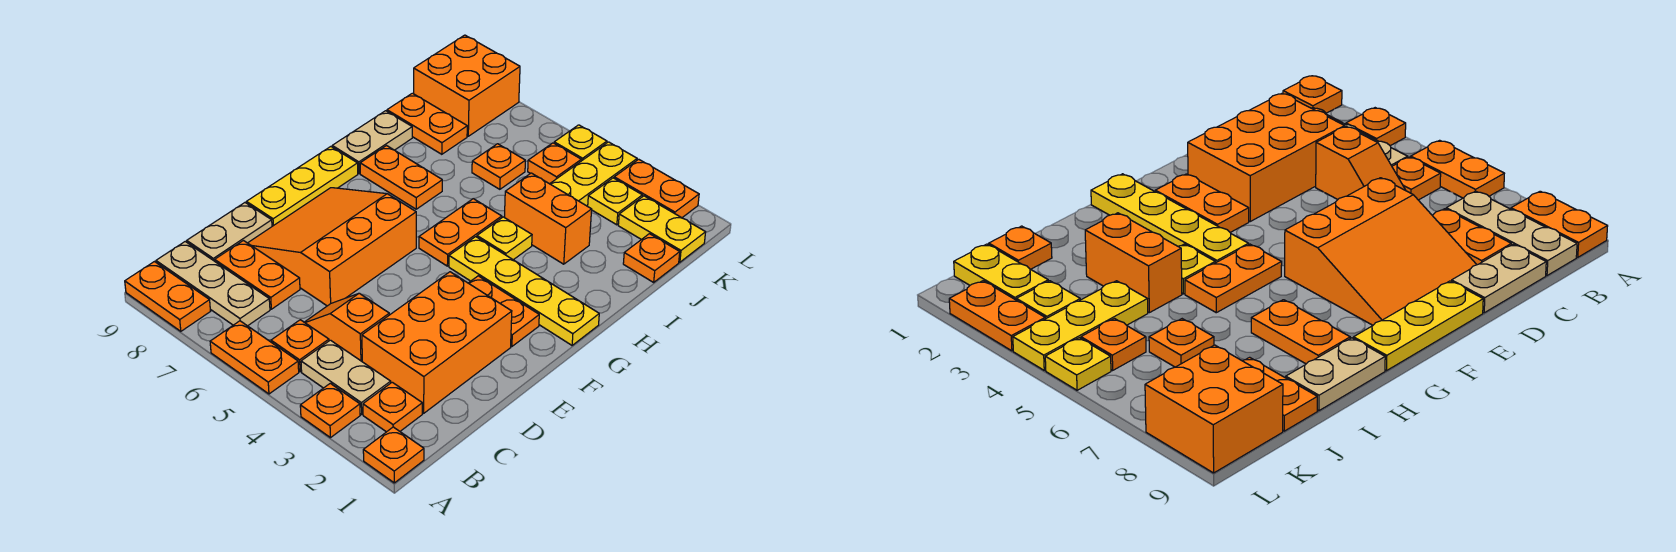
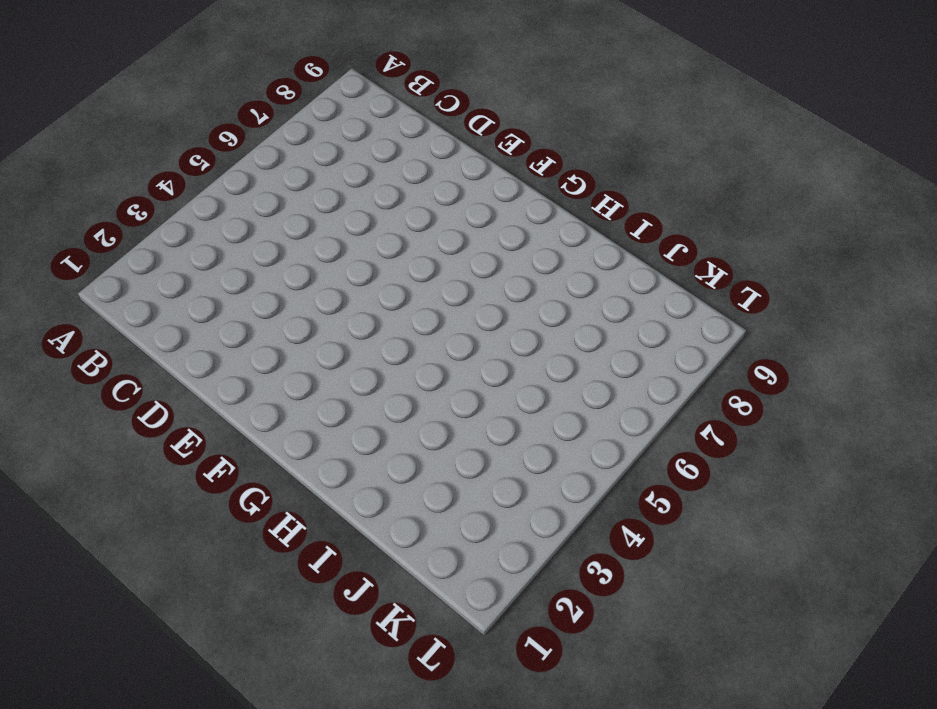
none -> orange 1x1 plate [363,427,424,483]
none -> orange 1x1 plate [300,383,360,438]
none -> orange 1x2 plate [210,321,299,394]
none -> orange 1x2 plate [125,262,210,331]

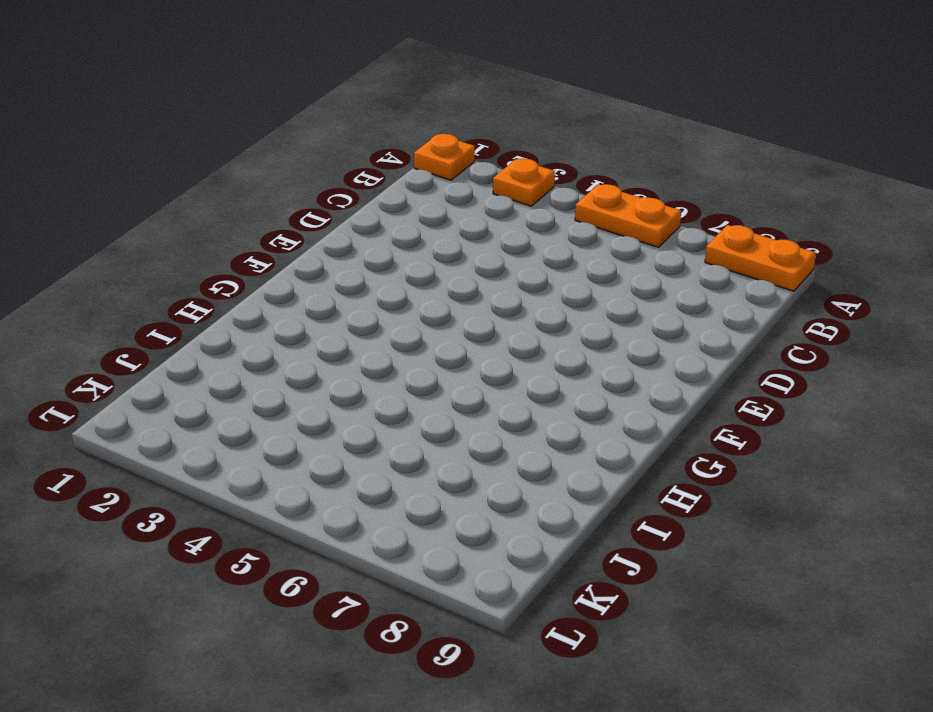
none -> orange 1x1 plate [363,382,422,432]
none -> tan 1x2 plate [301,340,391,414]
none -> orange 1x1 plate [271,320,329,372]
none -> tan 1x3 plate [156,242,270,326]

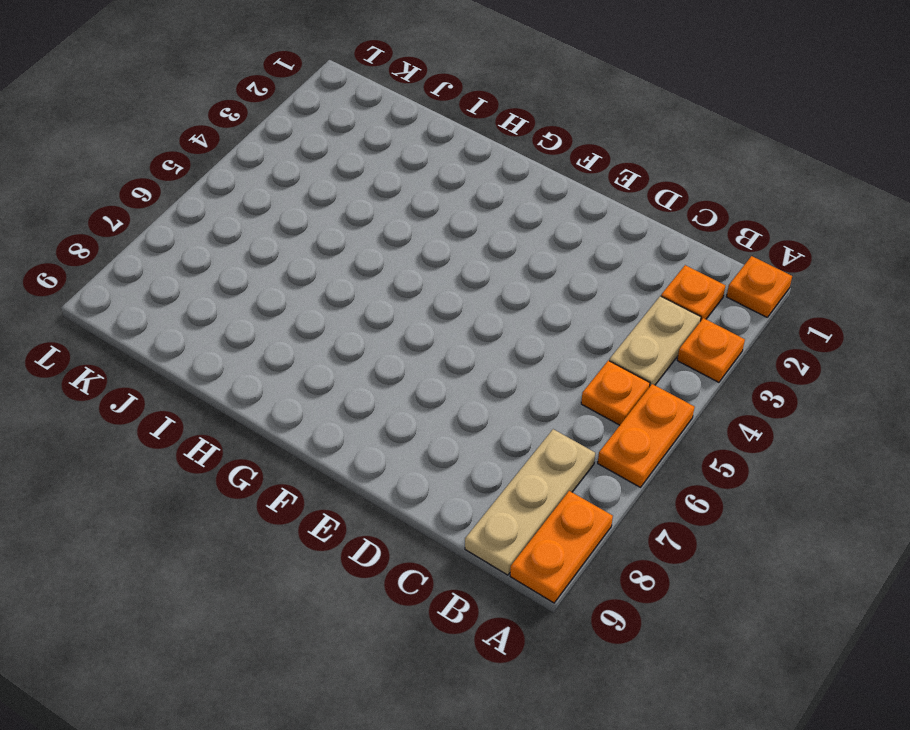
none -> orange 2x3 brick [362,272,512,413]
none -> orange 1x2 slope [304,293,389,361]
none -> orange 1x2 plate [215,241,300,309]
none -> tan 1x2 plate [187,203,272,261]

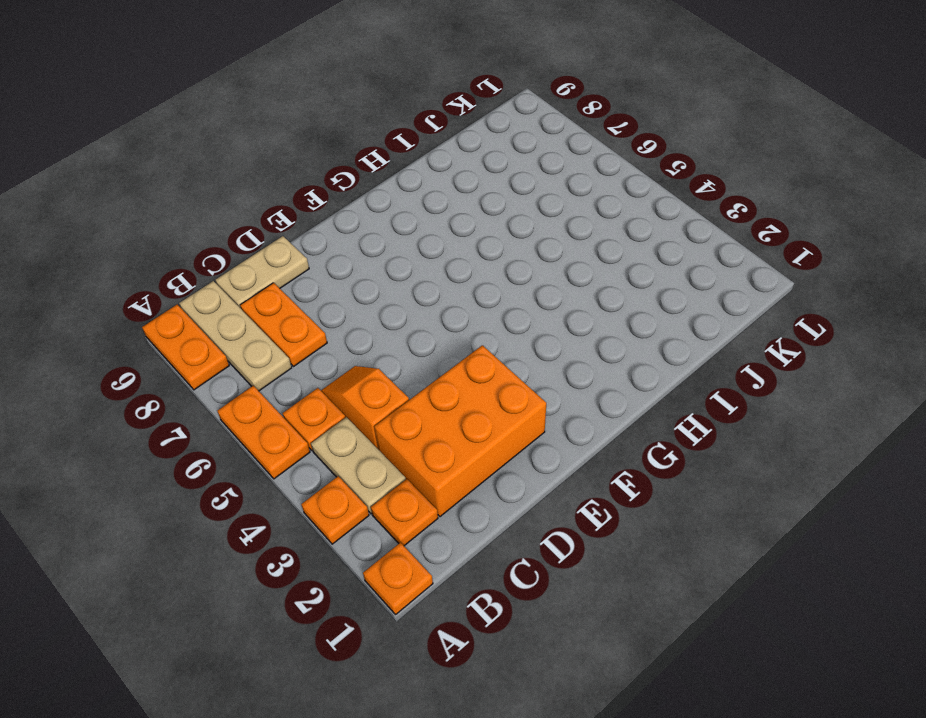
none -> orange 3x3 slope [248,188,416,306]
none -> yellow 1x3 plate [247,147,358,226]
none -> orange 1x2 plate [469,276,539,347]
none -> yellow 1x4 plate [449,237,599,345]

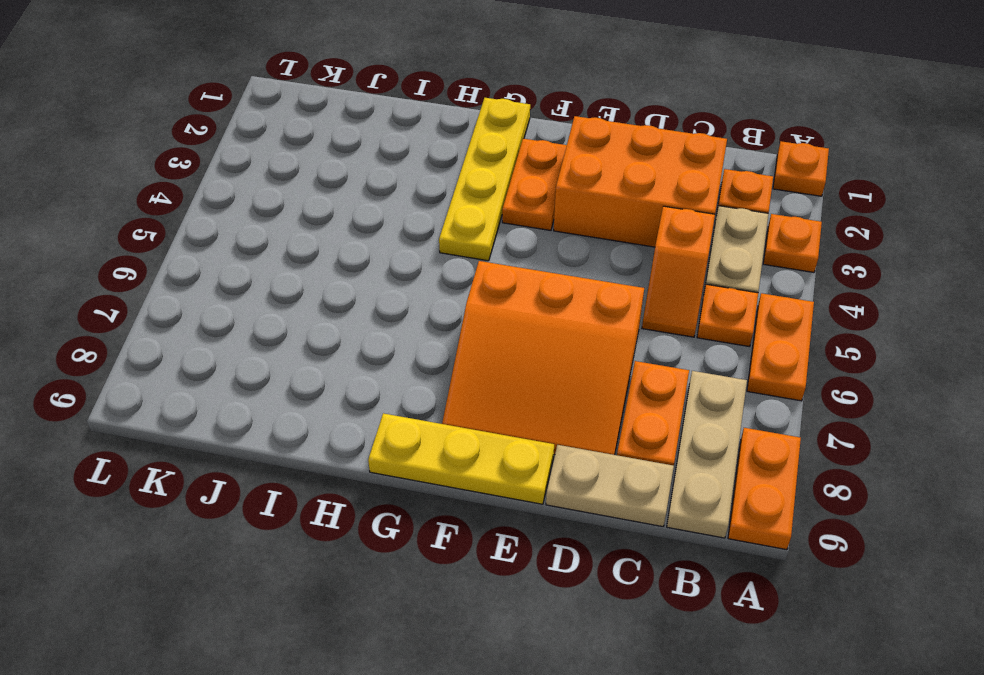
none -> orange 1x2 plate [419,199,502,266]
none -> yellow 1x1 plate [477,217,532,260]
none -> orange 1x2 plate [360,146,442,209]
none -> tan 1x2 plate [332,111,412,174]

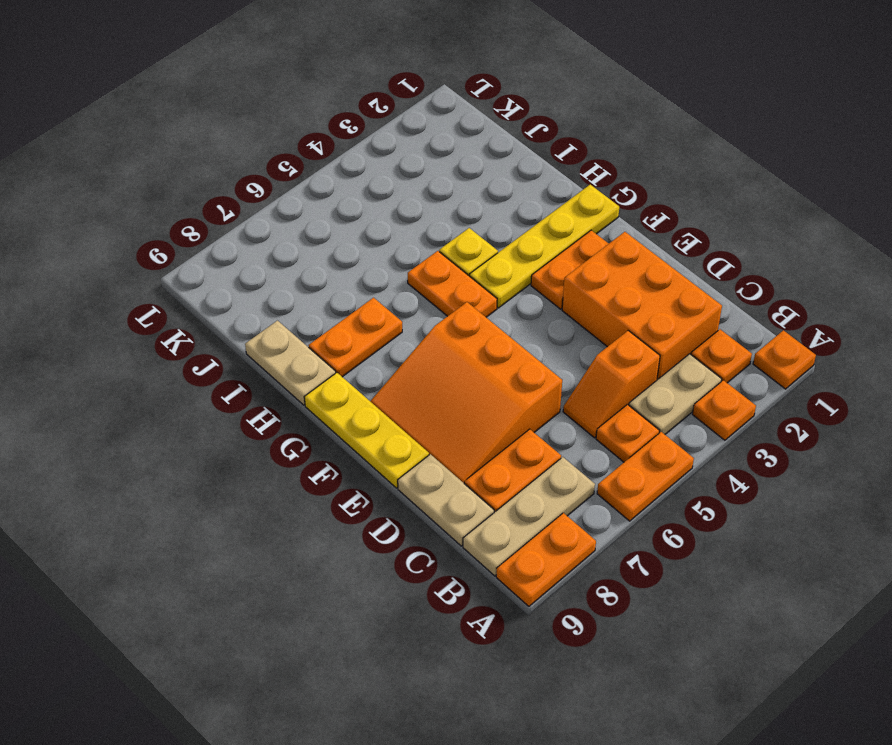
none -> orange 1x2 brick [504,173,592,264]
none -> orange 1x1 plate [623,234,680,282]
none -> yellow 1x3 plate [550,142,637,206]
none -> orange 1x1 plate [472,144,525,189]

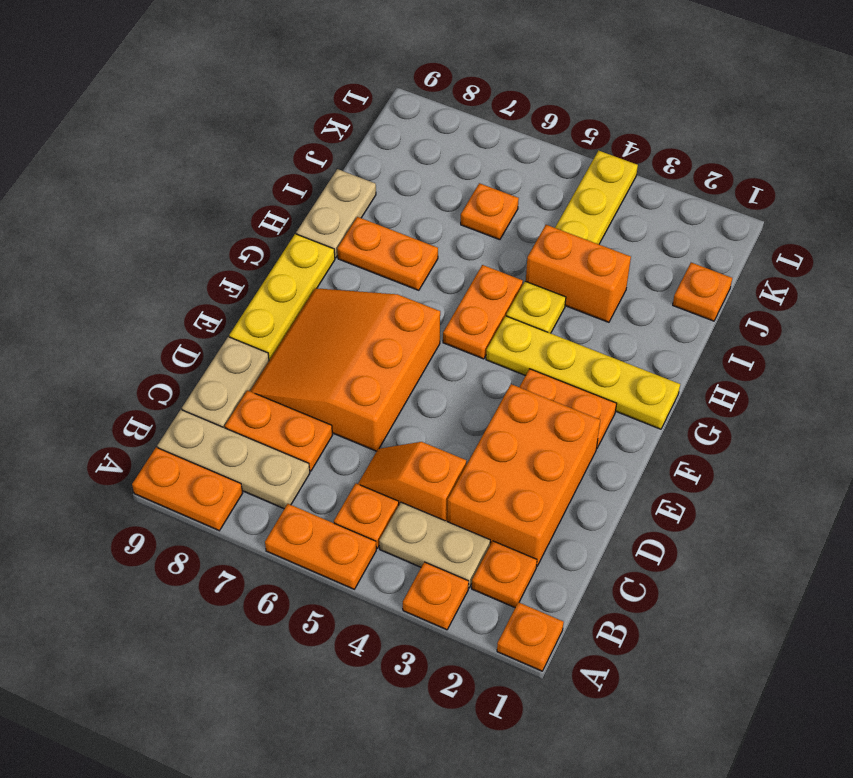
none -> orange 1x2 plate [387,93,467,154]
none -> yellow 1x2 plate [618,196,706,262]
none -> yellow 1x1 plate [588,178,642,225]
none -> orange 1x1 plate [528,143,581,184]

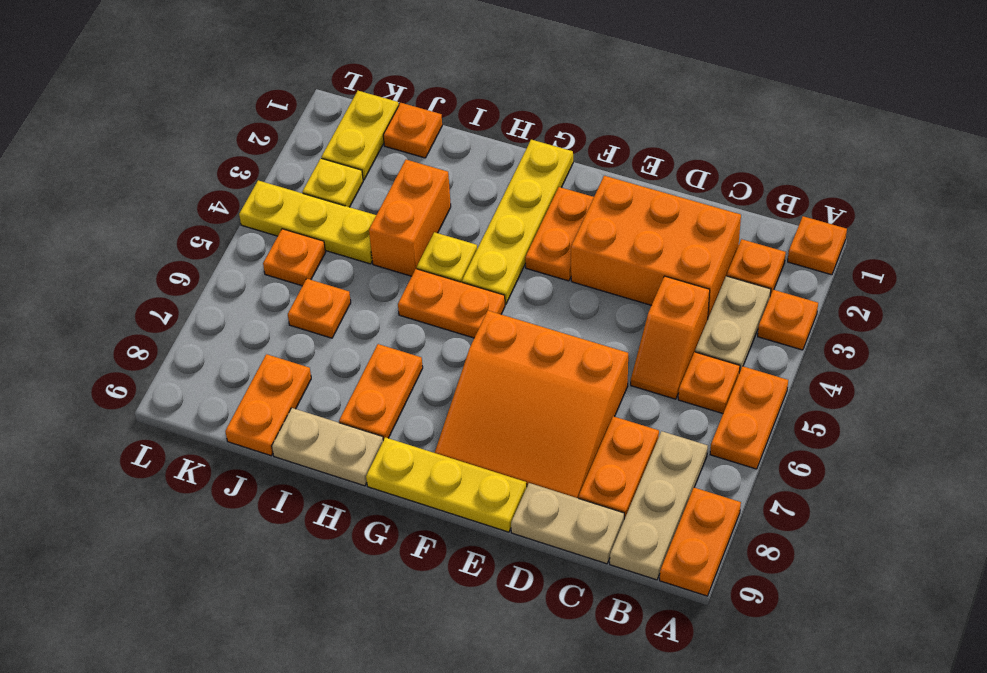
none -> orange 2x2 brick [414,35,520,136]
none -> orange 1x2 plate [614,159,699,218]
none -> yellow 1x1 plate [554,125,607,161]

